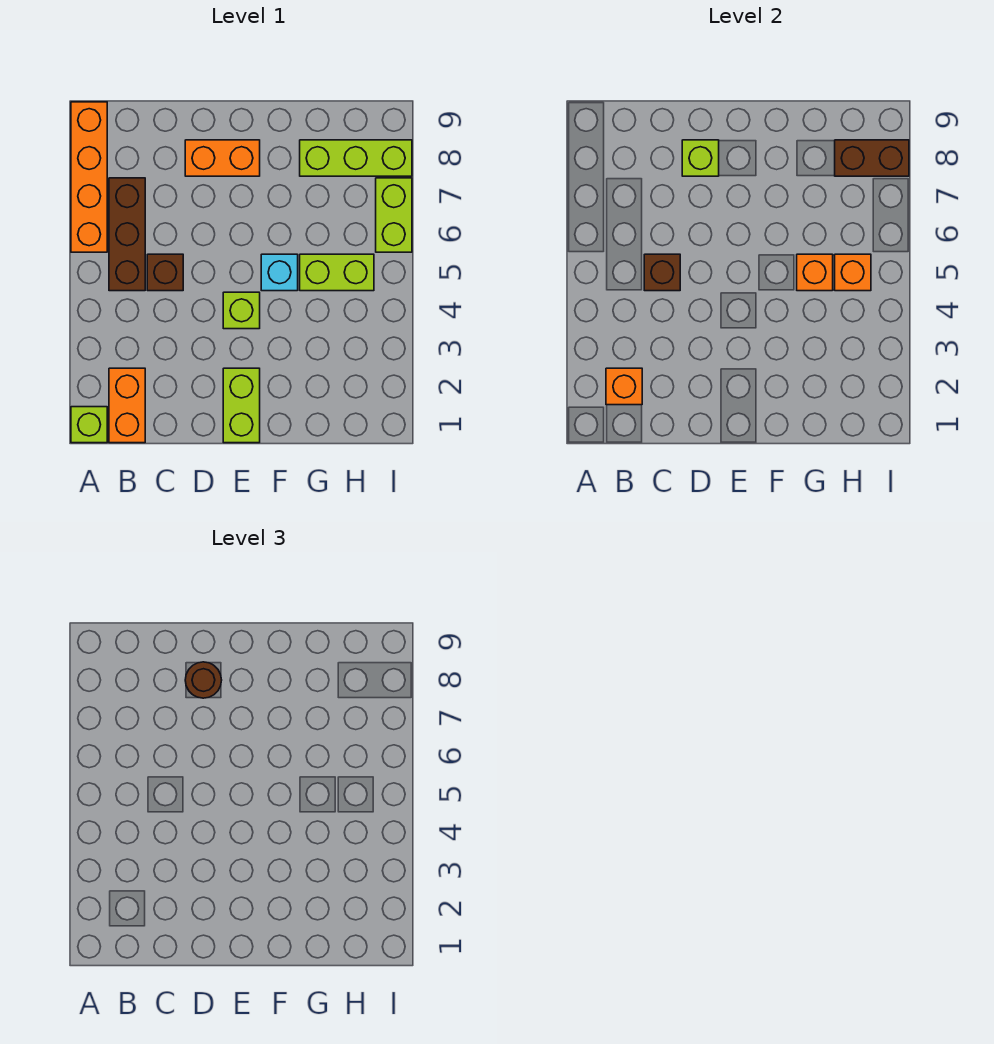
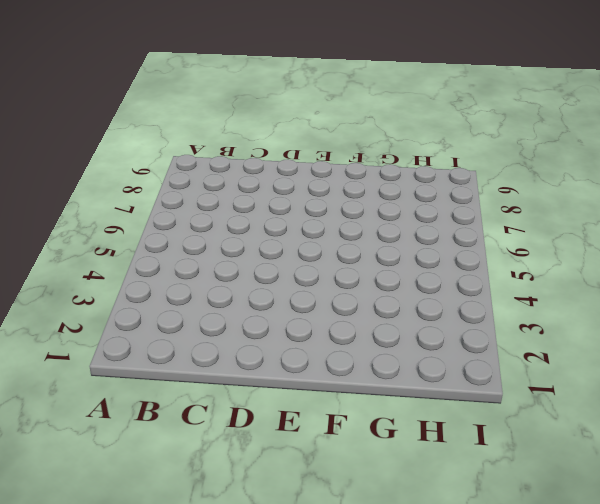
none -> lime 1x1 brick [71,407,107,443]
none -> orange 1x4 brick [71,102,107,252]
none -> orange 1x2 brick [109,368,145,443]

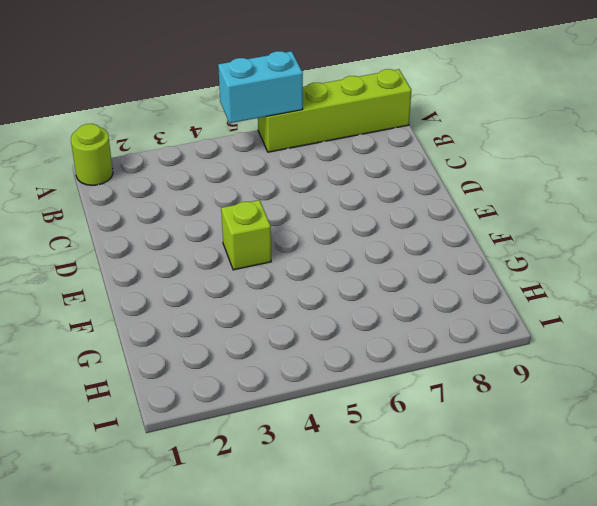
lime 1x1 round brick [71,124,113,185] -> lime 1x1 brick [71,407,107,443]
cyan 1x2 brick [218,51,303,123] -> none
lime 1x4 brick [258,69,411,152] -> orange 1x4 brick [71,102,107,252]
none -> orange 1x2 brick [109,368,145,443]
none -> brown 1x3 brick [109,178,145,291]
none -> brown 1x1 brick [147,254,183,291]

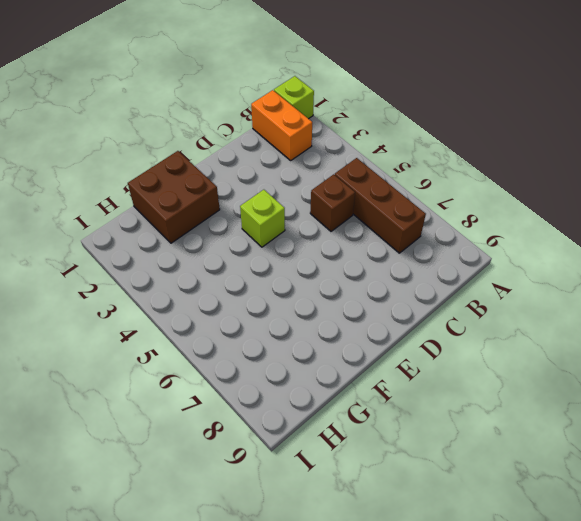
brown 2x2 brick [128,151,220,243] -> none
none -> orange 1x4 brick [71,102,107,252]
none -> orange 1x2 brick [185,140,260,176]
none -> lime 1x2 brick [223,368,260,443]

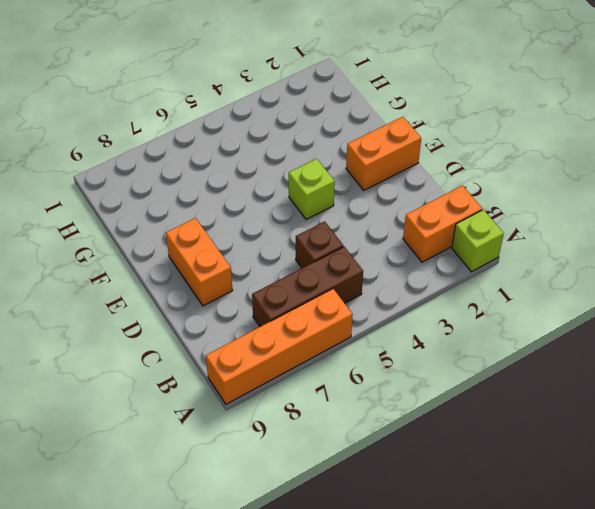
orange 1x2 brick [346,117,421,190] -> lime 1x2 brick [223,368,260,443]
none -> cyan 1x1 brick [261,254,298,291]
none -> lime 1x2 brick [300,254,374,291]
none -> lime 1x3 brick [300,140,412,176]

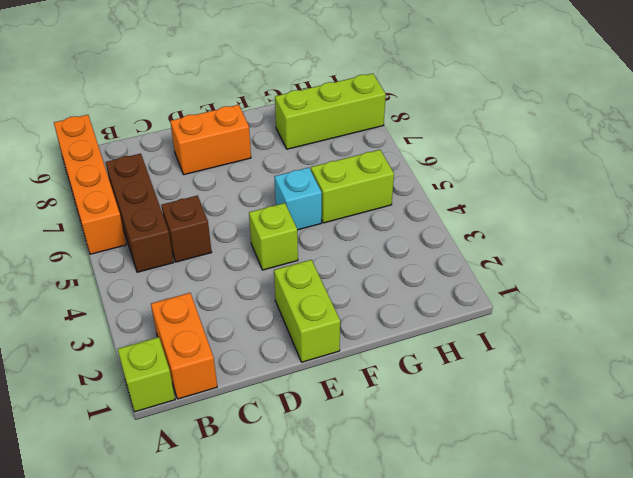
none -> lime 1x2 brick [376,178,412,252]
none -> orange 1x1 brick [606,368,642,405]
none -> brown 1x1 brick [644,254,680,291]

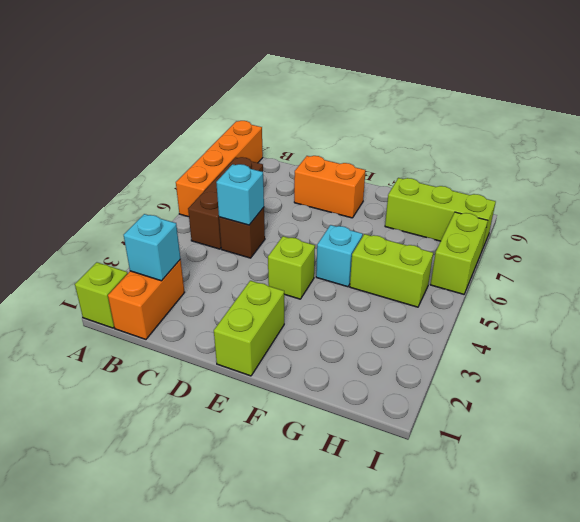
cyan 1x1 brick [124,214,180,281] -> orange 1x1 brick [606,368,642,405]
cyan 1x1 brick [216,164,264,225] -> brown 1x1 brick [644,254,680,291]
none -> lime 1x1 brick [682,140,719,176]
none -> orange 1x1 brick [797,254,833,291]
none -> orange 1x1 brick [835,254,871,291]

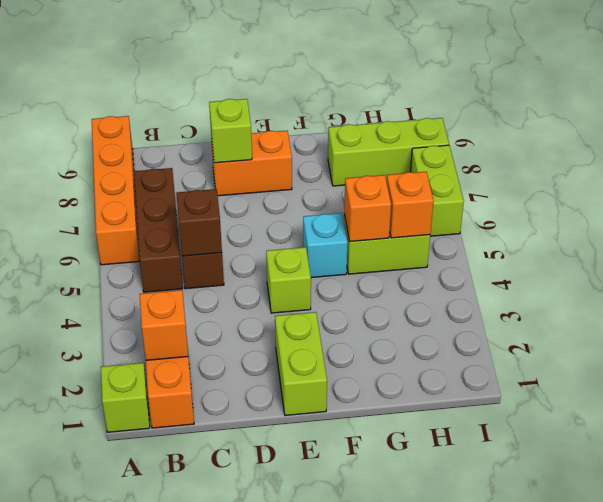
none -> brown 1x2 brick [835,140,909,176]
none -> brown 1x1 round brick [185,662,222,698]

